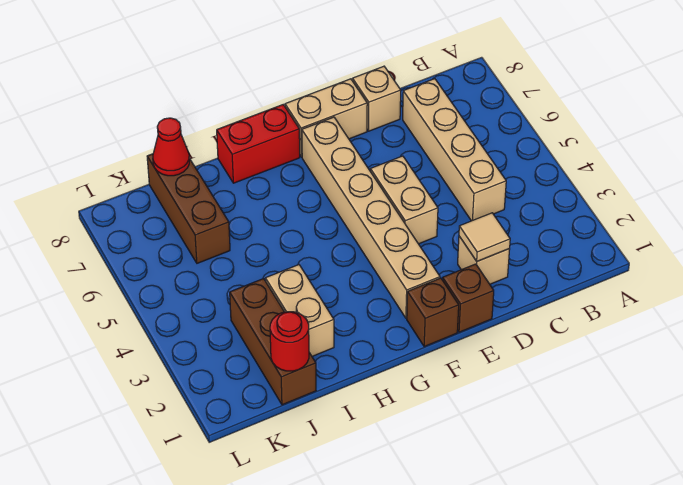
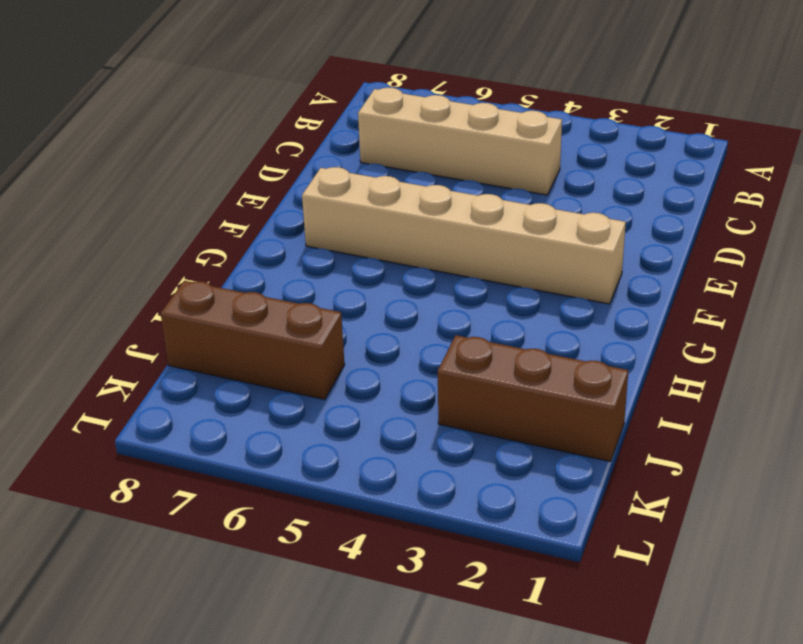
none -> tan 1x1 brick [458,236,510,284]
none -> tan 1x1 brick [353,66,401,131]
none -> brown 1x1 brick [443,264,494,332]

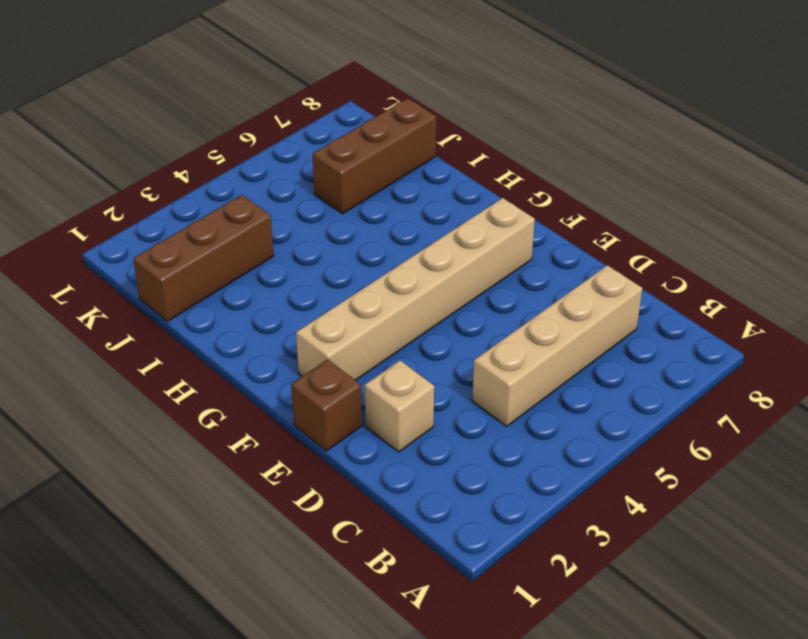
none -> tan 1x1 brick [353,66,401,131]
none -> tan 1x2 brick [370,156,438,244]
none -> tan 1x2 brick [285,79,367,157]

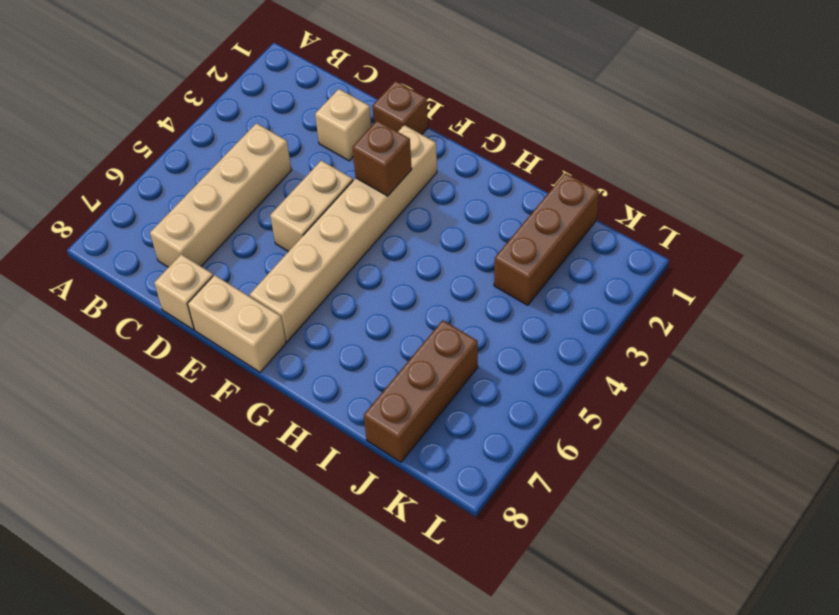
brown 1x1 brick [352,121,412,196] -> brown 1x1 brick moved to [407,278,459,347]
none -> red 1x2 brick [217,105,300,183]
none -> tan 1x2 brick [265,265,334,356]
none -> tan 1x1 tile [459,213,510,261]

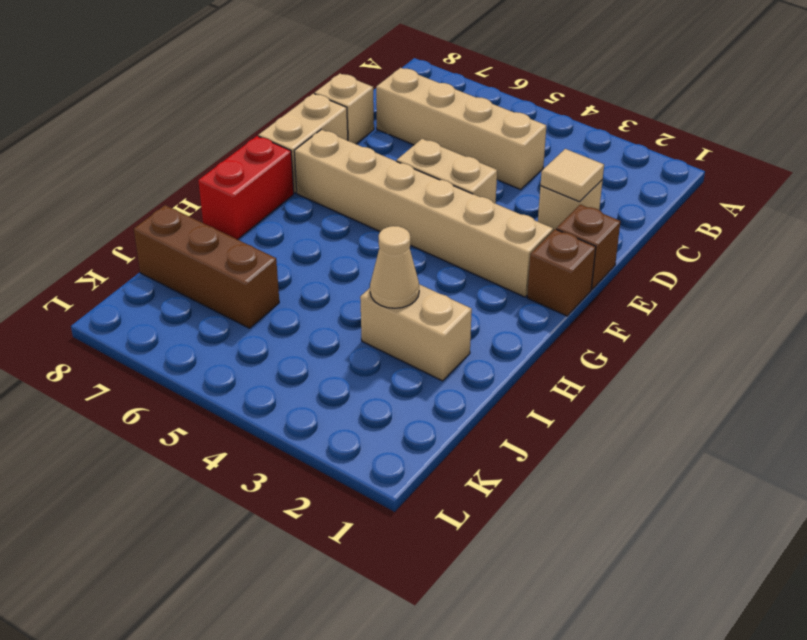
tan 1x1 cone [370,226,419,308] -> none
none -> brown 1x3 brick [230,279,316,405]
none -> red 1x1 round brick [270,312,309,371]
none -> red 1x1 cone [153,118,190,176]

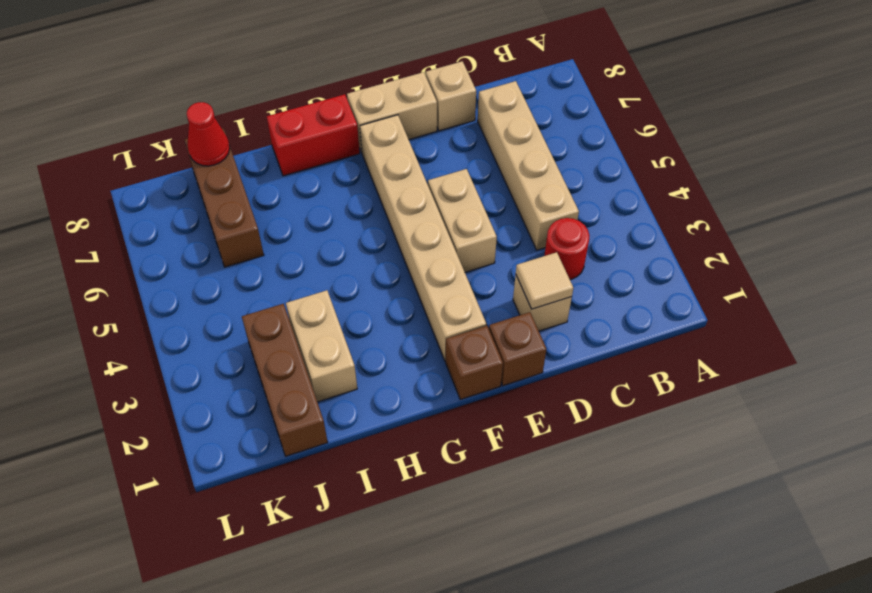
red 1x1 round brick [544,218,589,280] -> red 1x1 round brick moved to [270,312,309,371]

